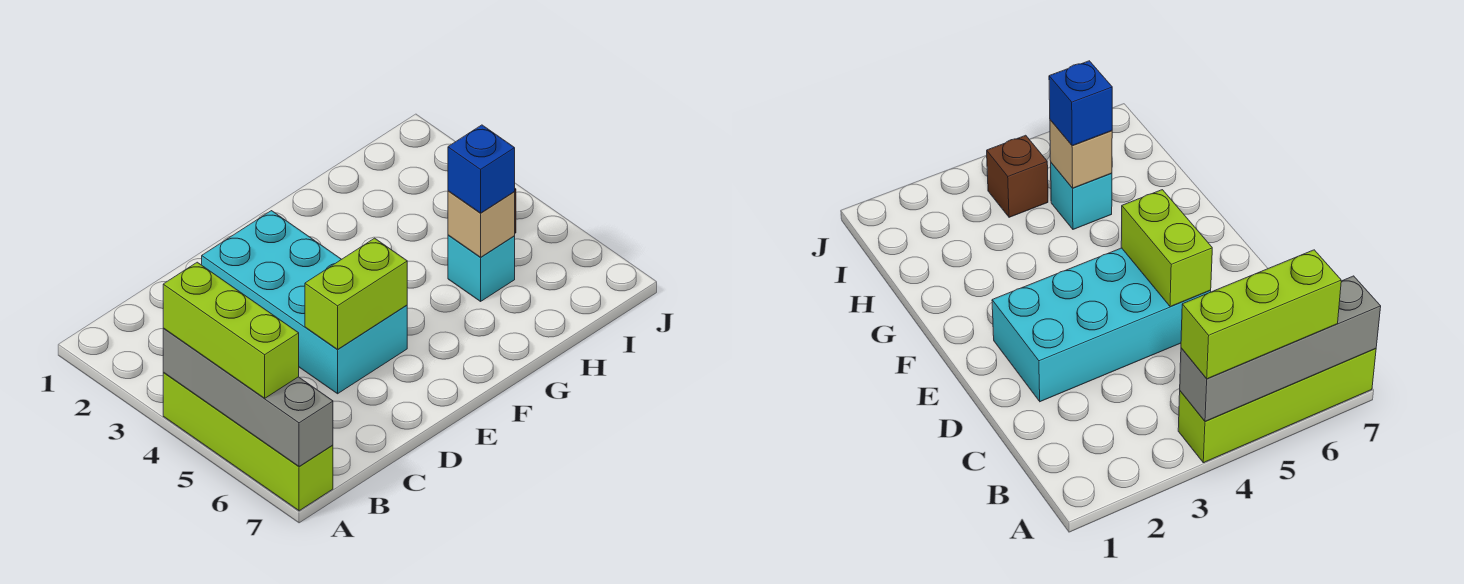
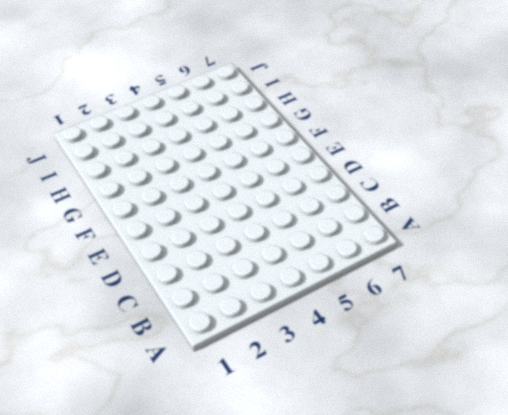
none -> lime 1x4 brick [163,373,333,511]
none -> cyan 2x4 brick [202,211,407,394]

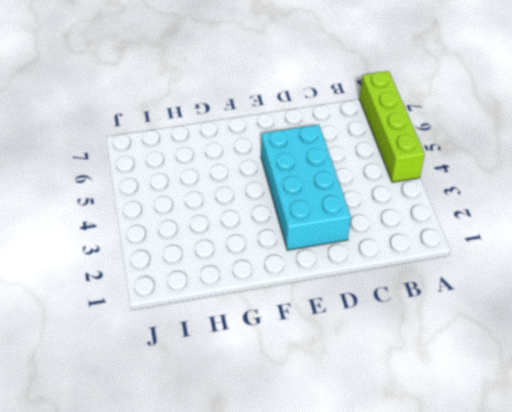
none -> cyan 1x1 brick [448,235,515,301]
none -> brown 1x1 brick [987,135,1048,217]

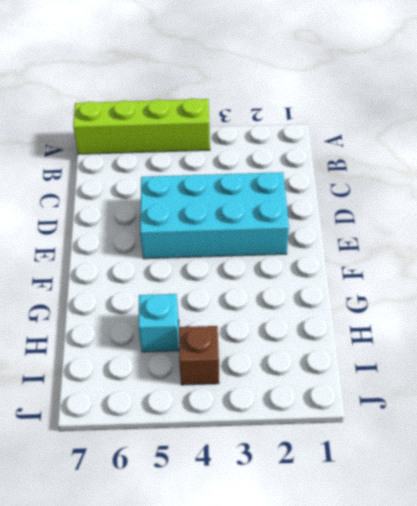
none -> grey 1x4 brick [163,328,333,466]
none -> lime 1x2 brick [305,238,407,349]

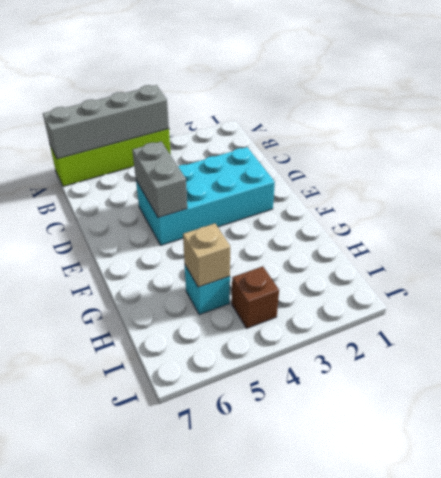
grey 1x2 brick [132,142,187,218] -> lime 1x2 brick [305,238,407,349]
none -> lime 1x3 brick [163,262,299,398]
none -> blue 1x1 brick [448,125,515,213]

